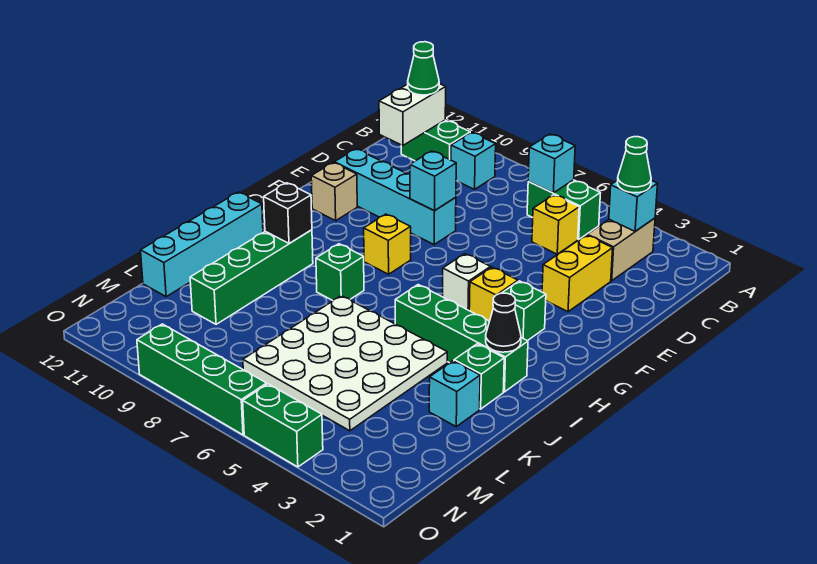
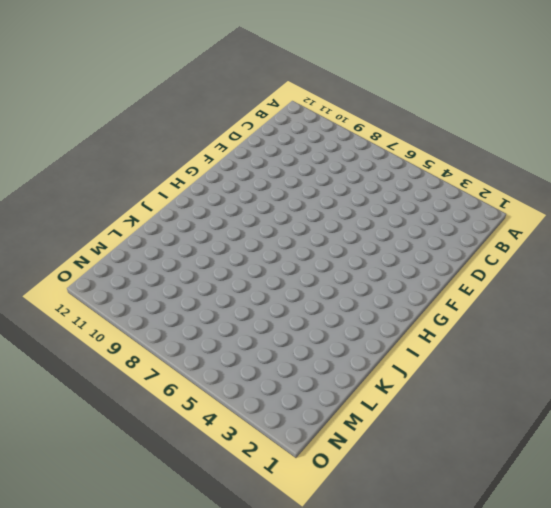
none -> tan 1x2 brick [587,218,655,281]
none -> green 1x2 brick [527,180,600,239]
none -> cyan 1x1 brick [451,133,496,189]

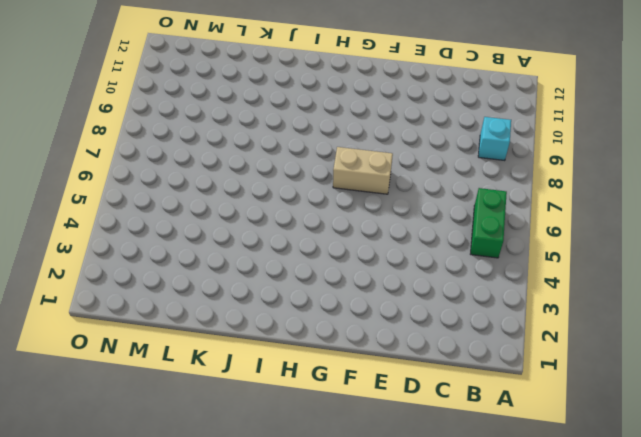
tan 1x2 brick [333,147,393,194] -> tan 1x2 brick moved to [587,218,655,281]
none -> green 1x2 brick [401,120,470,161]
none -> yellow 1x1 brick [532,195,579,254]
none -> yellow 1x2 brick [542,235,613,312]

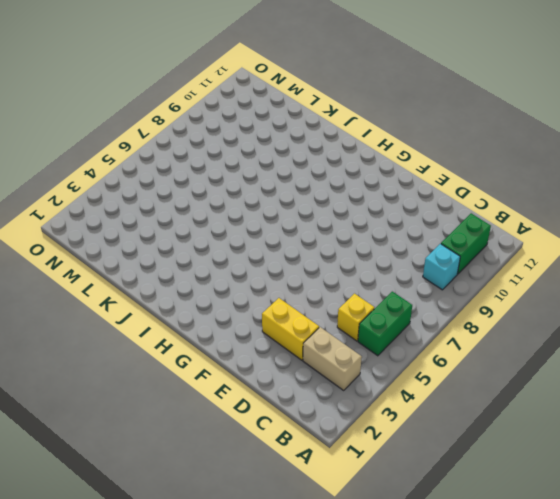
none -> cyan 1x4 brick [334,149,456,244]
none -> tan 1x1 brick [311,163,357,221]
none -> green 1x1 brick [502,281,546,341]

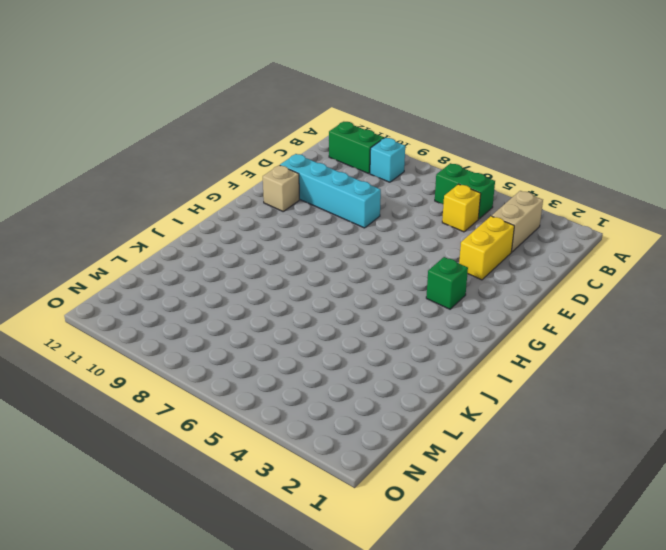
none -> yellow 1x1 brick [469,267,518,321]
none -> white 1x1 brick [443,254,491,310]
none -> yellow 1x1 brick [364,214,411,274]

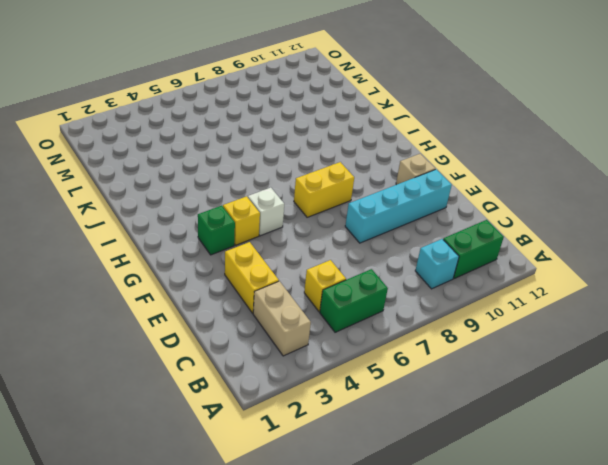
yellow 1x2 brick [294,162,354,217] -> yellow 1x1 brick [364,214,411,274]
none -> green 1x4 brick [395,285,528,392]
none -> green 1x1 brick [316,244,364,301]
none -> green 1x4 brick [190,230,313,324]

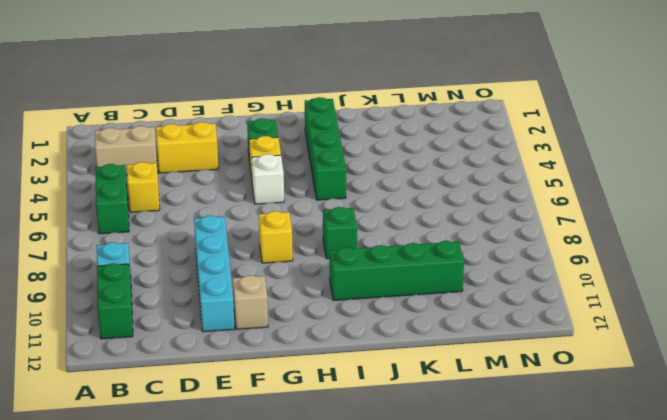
none -> cyan 1x4 brick [141,192,263,297]
none -> green 1x1 brick [454,344,504,409]
none -> white 4x4 plate [243,296,447,431]

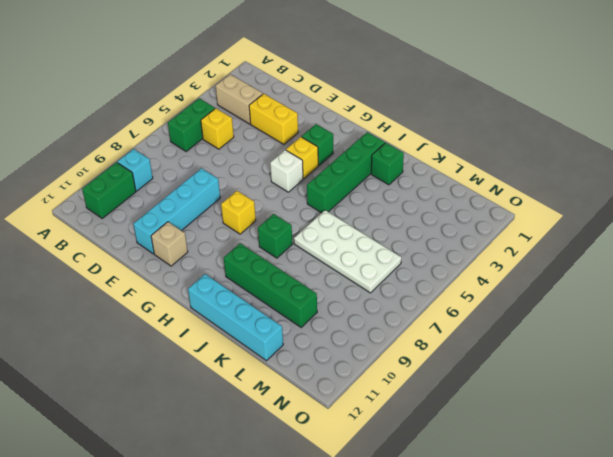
white 2x4 plate [294,210,401,293] -> white 4x4 plate [243,296,447,431]
none -> cyan 1x1 brick [429,361,480,427]
none -> green 1x2 brick [243,384,323,467]
none -> green 1x4 brick [137,324,267,435]

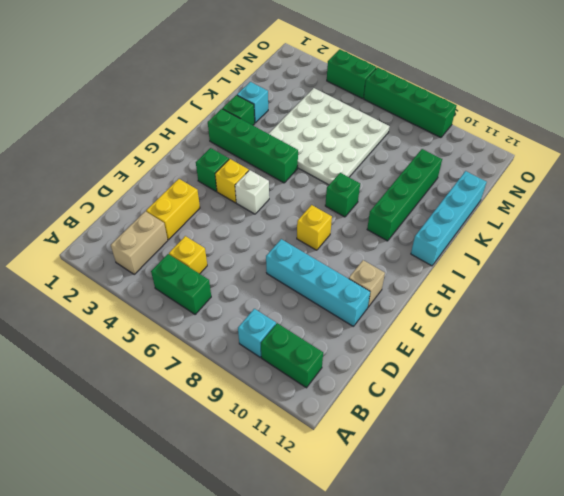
none -> cyan 1x1 brick [609,180,658,231]
none -> cyan 1x1 brick [528,134,575,193]
none -> white 1x2 brick [379,84,446,146]

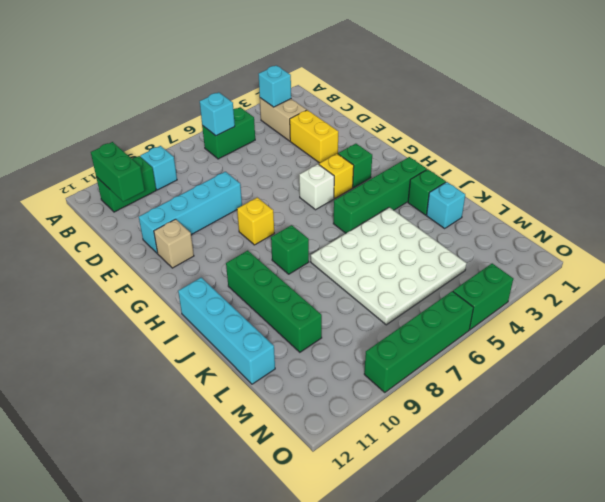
green 1x2 brick [91,142,145,202] -> white 1x2 brick [379,84,446,146]
none -> yellow 1x1 brick [532,195,579,254]
none -> cyan 1x1 brick [410,151,456,211]
none -> black 1x1 cone [486,293,521,352]

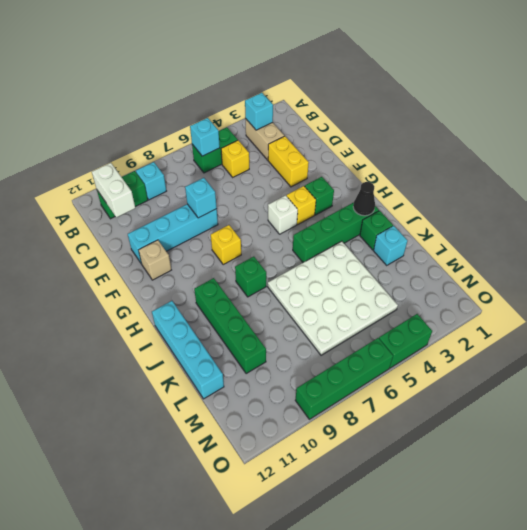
none -> black 1x1 brick [264,183,312,243]
none -> green 1x1 cone [617,137,651,193]
none -> green 1x1 cone [408,42,439,95]

